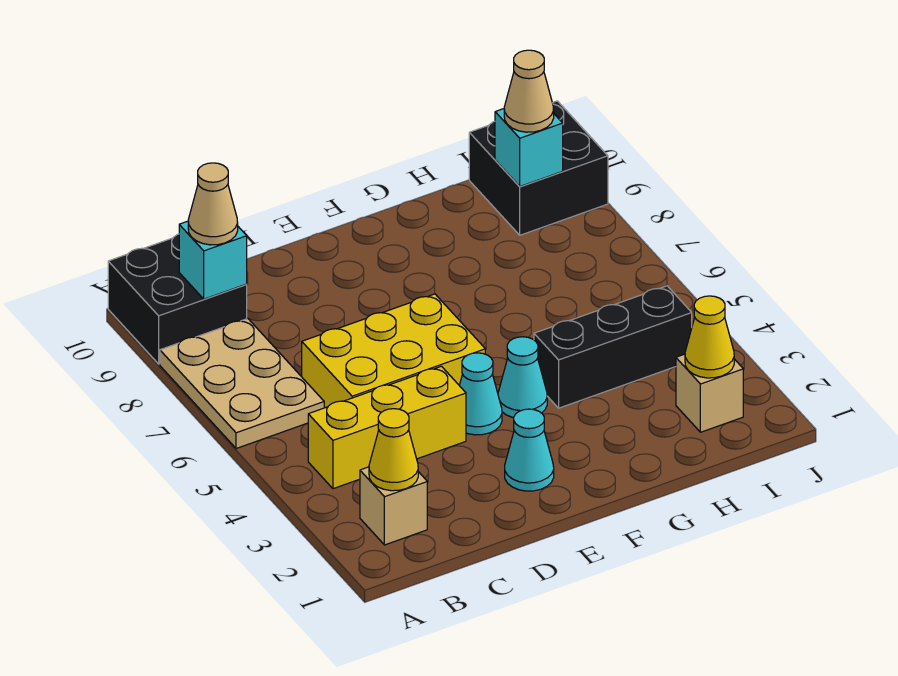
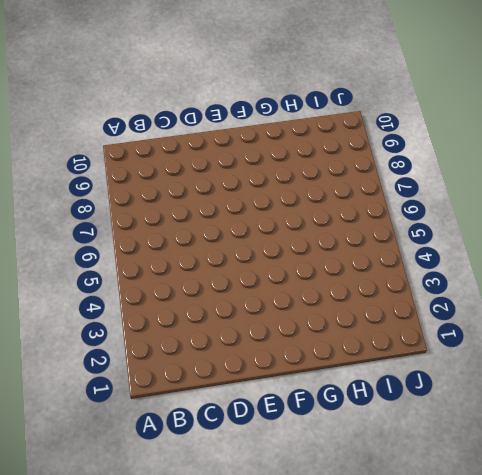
none -> tan 2x3 plate [160,319,324,449]
none -> black 2x2 brick [108,234,247,364]
none -> tan 1x1 brick [360,467,427,545]

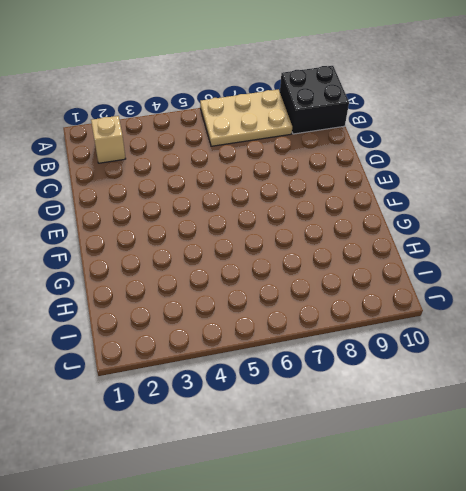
none -> yellow 1x3 brick [308,366,466,489]
none -> yellow 2x3 brick [302,294,485,408]
none -> cyan 1x1 cone [505,409,554,491]

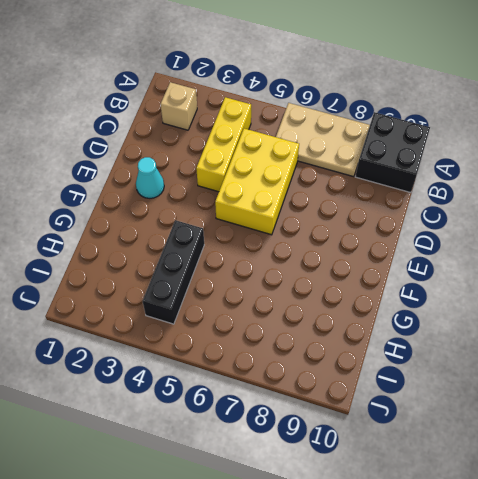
none -> cyan 1x1 cone [459,353,502,435]
none -> cyan 1x1 cone [498,337,547,418]
none -> tan 1x1 brick [676,354,743,432]

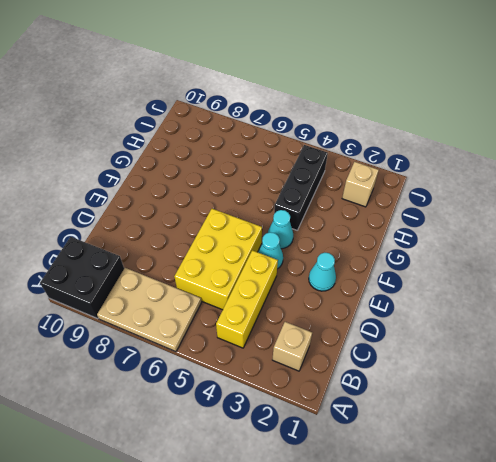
none -> black 2x2 brick [469,101,608,235]
none -> yellow 1x1 cone [369,409,418,491]
none -> cyan 1x1 brick [179,221,247,299]

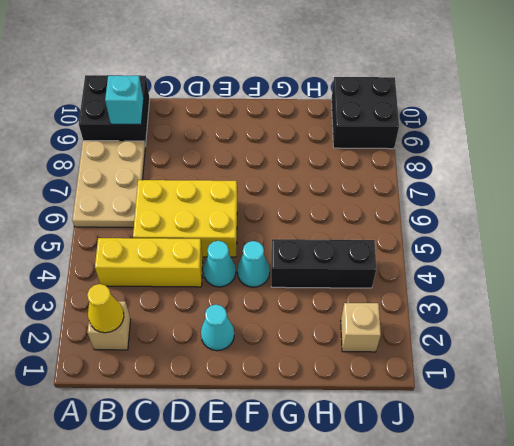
none -> yellow 1x1 cone [685,296,734,378]
none -> cyan 1x1 brick [495,109,563,186]
none -> tan 1x1 cone [188,163,238,245]

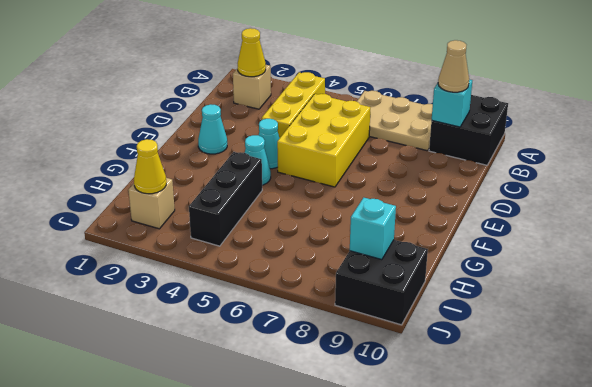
none -> tan 1x1 cone [504,50,554,132]

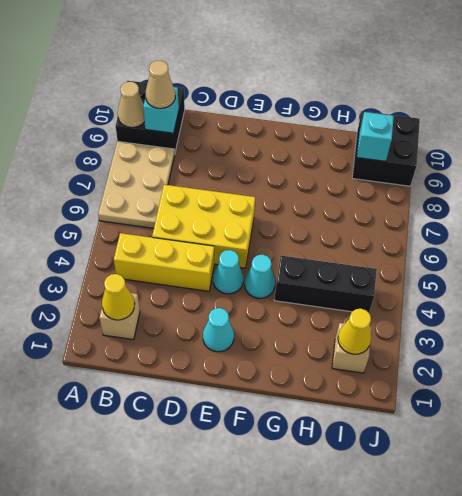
tan 1x1 cone [118,82,144,127] -> tan 1x1 cone moved to [504,50,554,132]

